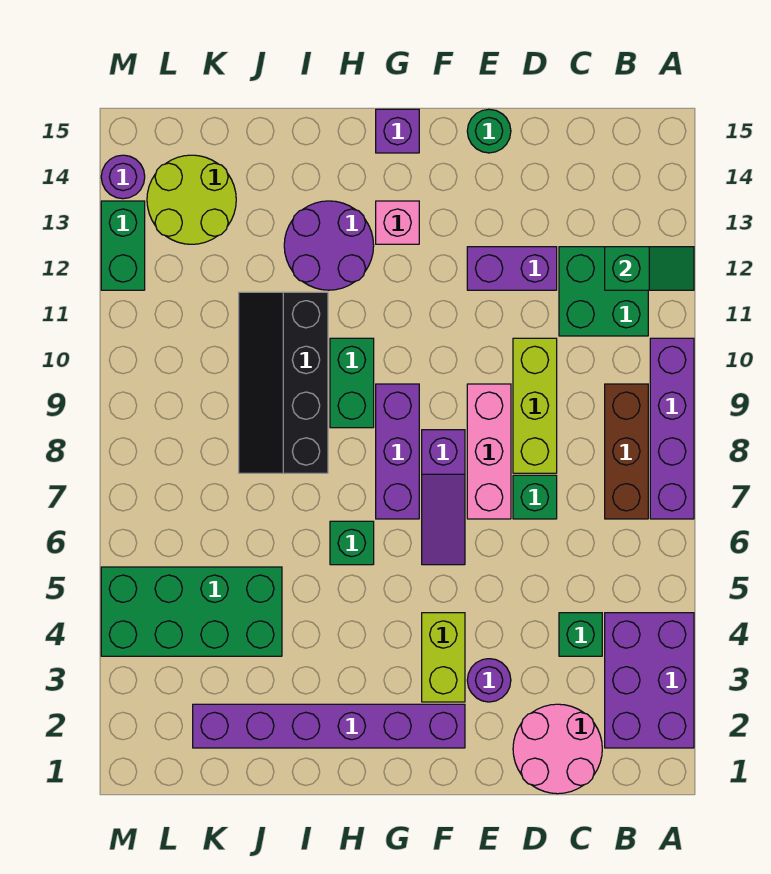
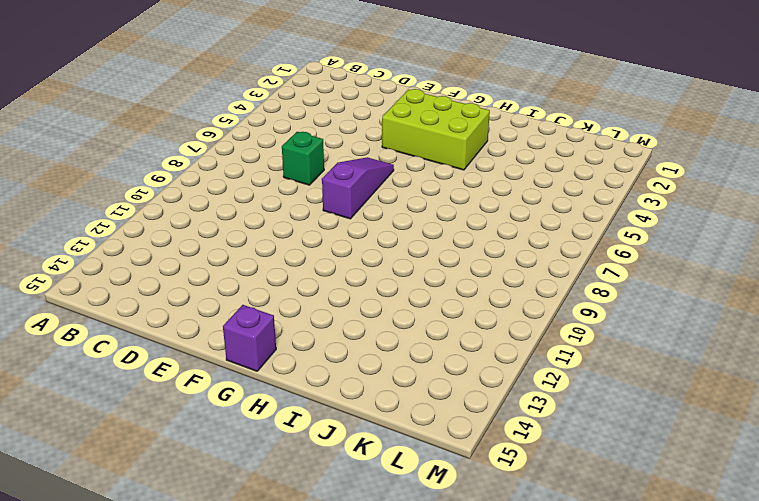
lime 2x3 brick [382,89,490,170] -> lime 1x2 brick [422,613,465,702]
none -> purple 2x3 brick [605,613,694,748]
none -> purple 1x4 brick [650,338,694,519]
none -> brown 1x3 brick [605,384,648,519]

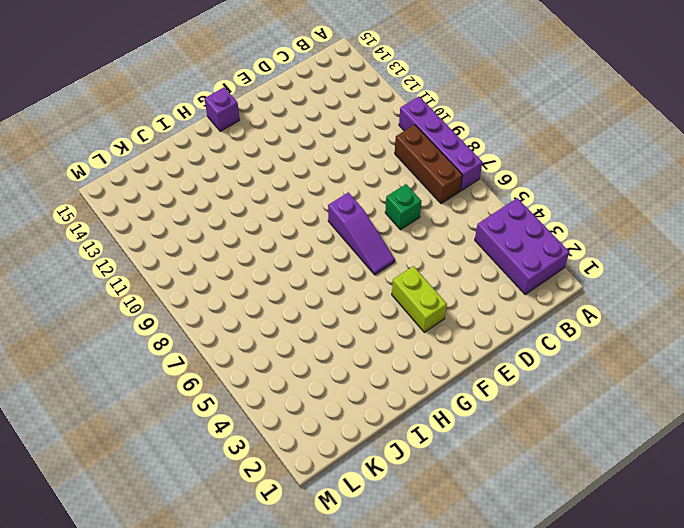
none -> green 2x2 brick [559,247,648,336]
none -> pink 2x2 round brick [513,704,602,794]
none -> green 1x1 brick [559,613,602,656]

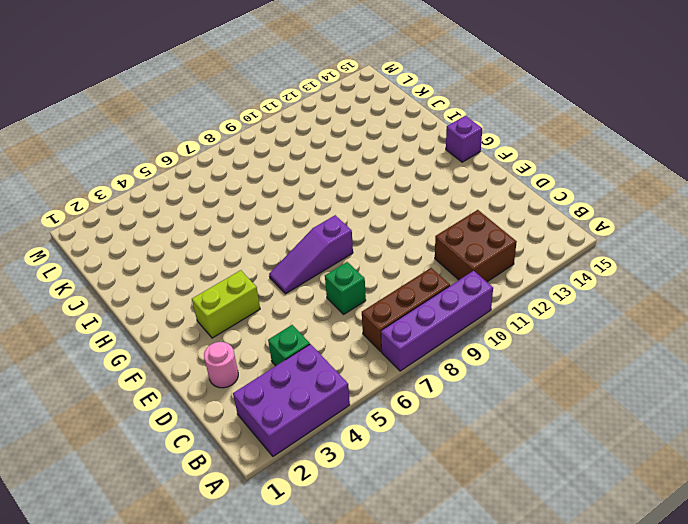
brown 2x2 brick [435,210,517,282] -> green 2x2 brick [559,247,648,336]
pink 1x1 round brick [204,342,238,388] -> pink 2x2 round brick [513,704,602,794]
none -> lime 1x3 brick [513,338,557,473]
none -> purple 1x2 brick [467,247,557,290]
none -> purple 1x1 round brick [467,659,511,702]

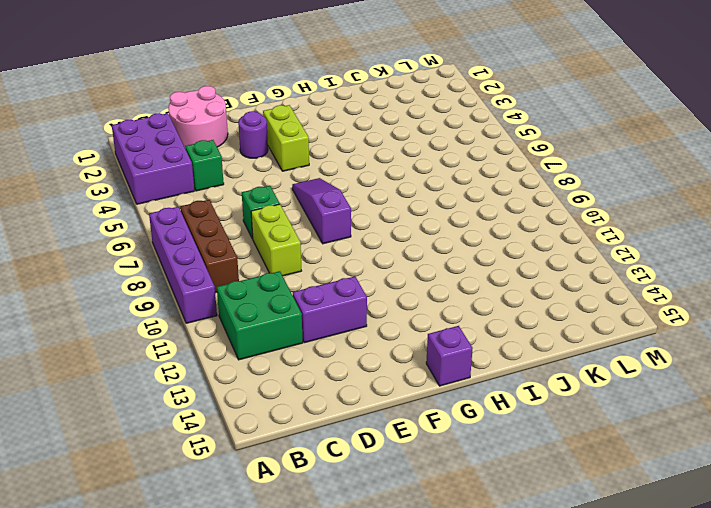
lime 1x2 brick [251,204,301,276] -> lime 1x3 brick [513,338,557,473]
none -> pink 1x3 brick [467,384,511,519]
none -> green 1x1 round brick [467,109,511,153]
none -> purple 1x6 brick [193,704,465,748]

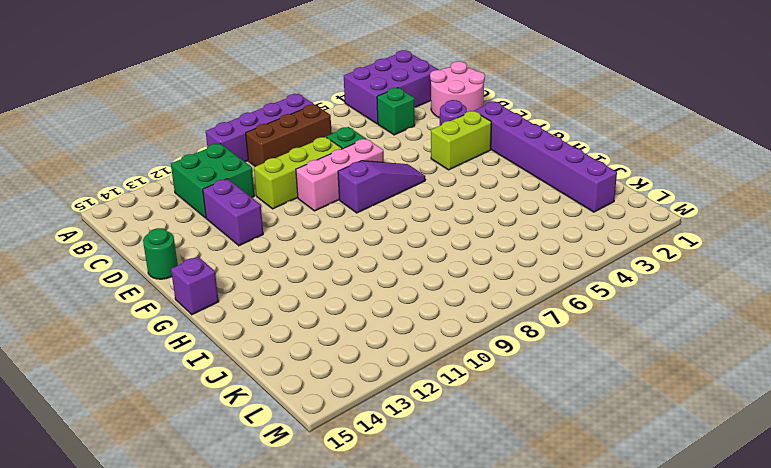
none -> purple 1x3 brick [376,384,419,519]
none -> pink 1x1 brick [376,201,419,244]
none -> green 1x1 brick [330,521,374,565]

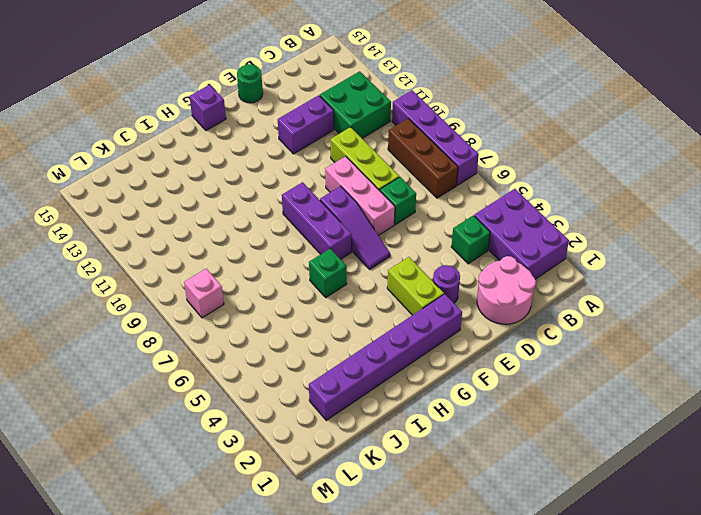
pink 1x1 brick [184,269,224,318] -> pink 1x1 brick moved to [376,201,419,244]
none -> green 1x2 brick [330,338,374,428]
none -> purple 2x2 round brick [284,201,374,290]
none -> black 2x4 slope [239,292,328,473]

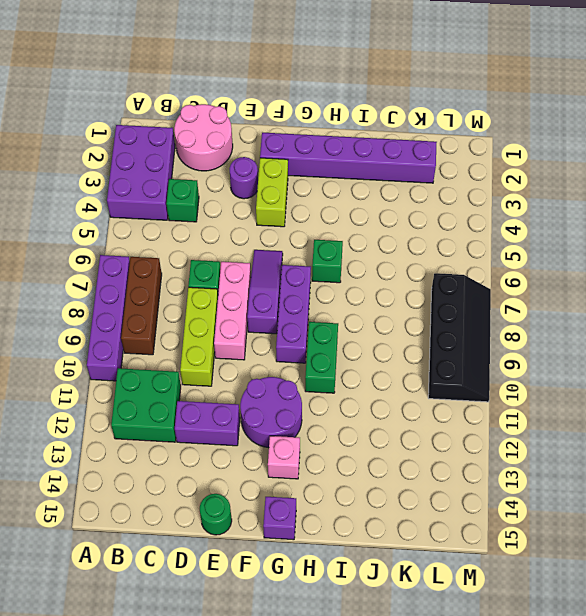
purple 2x2 round brick [240,377,302,447] -> purple 2x2 round brick moved to [284,201,374,290]
black 2x4 slope [428,273,491,402] -> black 2x4 slope moved to [239,292,328,473]
none -> green 2x4 brick [101,567,282,656]
none -> lime 2x2 round brick [147,155,236,244]
none -> green 1x2 brick [101,201,145,290]

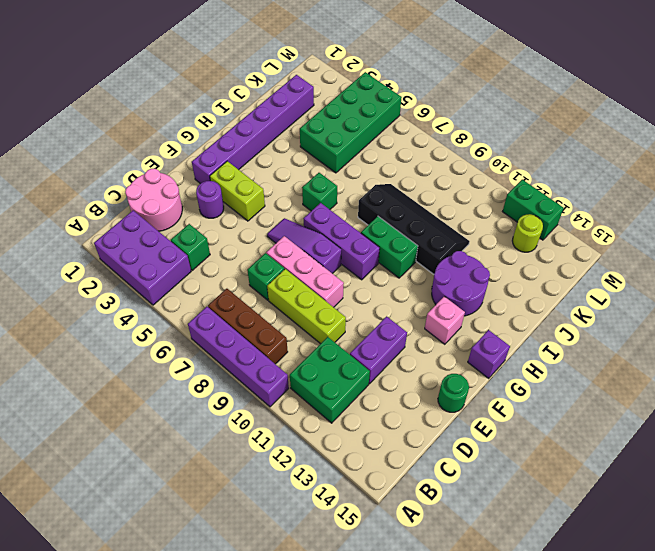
lime 1x1 round brick [512,214,543,252] -> lime 2x2 round brick [147,155,236,244]
none -> purple 1x1 round brick [101,155,145,199]
none -> green 1x2 slope [605,247,694,290]

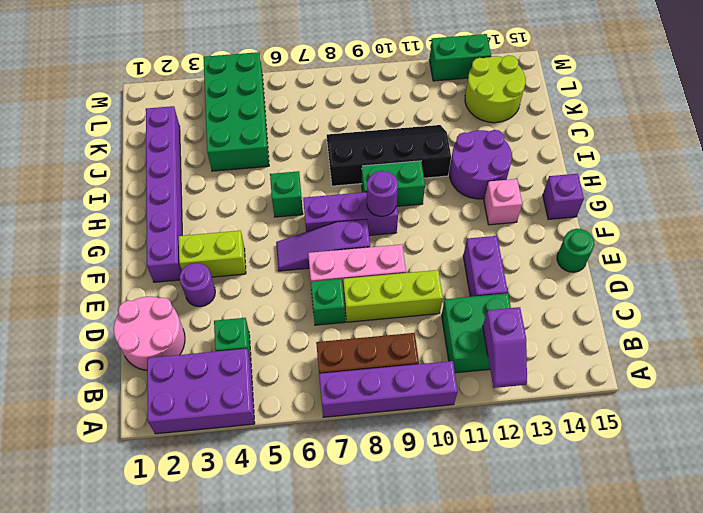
purple 1x2 slope [483,307,527,388] -> green 1x2 slope [605,247,694,290]
purple 1x1 round brick [367,171,398,216] -> purple 1x1 round brick moved to [101,155,145,199]

